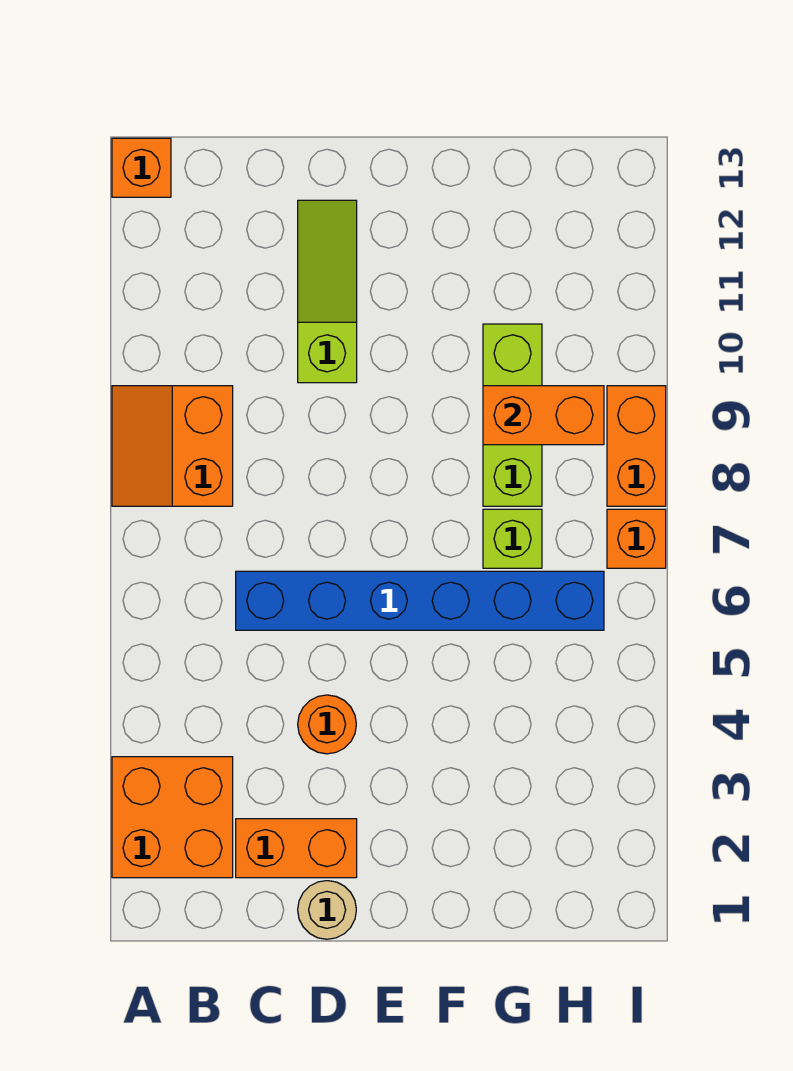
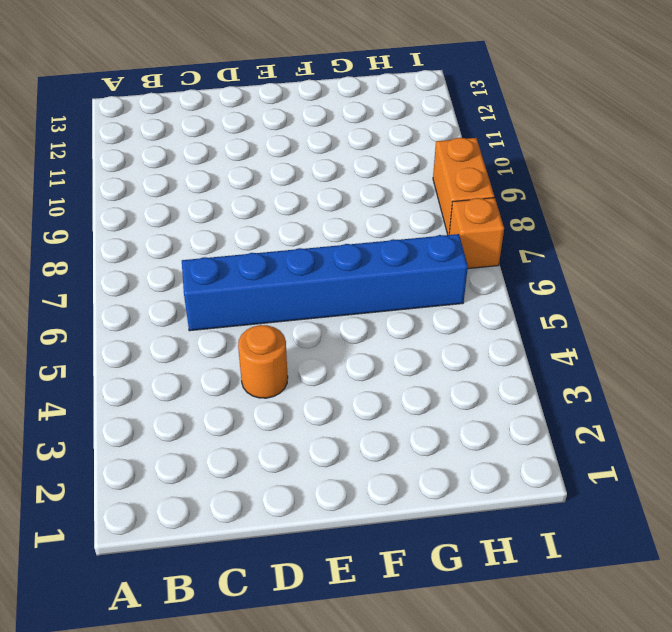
none -> orange 2x2 brick [112,757,233,878]
none -> orange 2x2 slope [112,386,233,506]
none -> orange 1x1 brick [112,138,171,197]

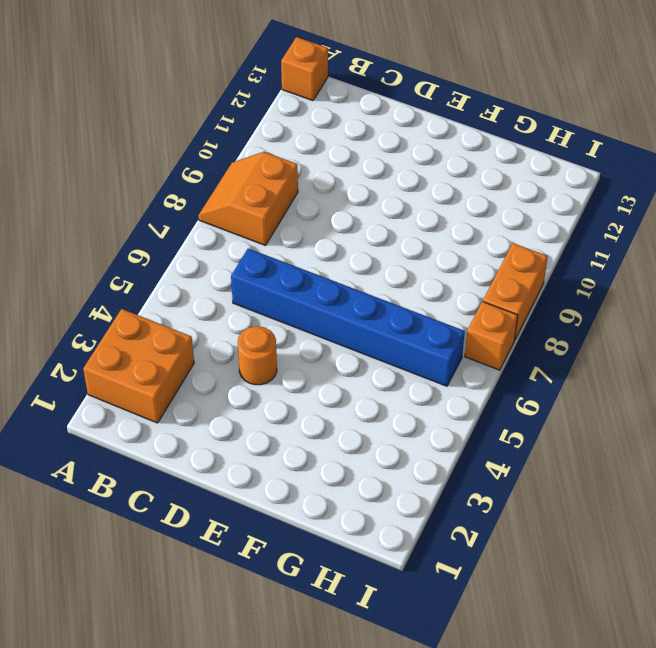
none -> orange 1x2 brick [236,819,357,878]
none -> tan 1x1 round brick [298,881,356,939]
none -> lime 1x3 slope [298,200,357,383]

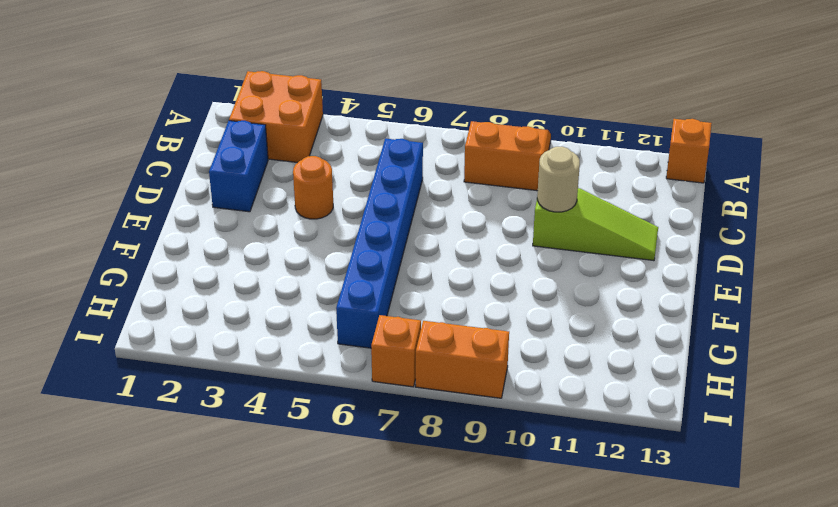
blue 1x2 brick [209,121,268,212] -> orange 1x2 brick [236,819,357,878]
tan 1x1 round brick [537,147,580,212] -> tan 1x1 round brick moved to [298,881,356,939]
none -> lime 1x1 brick [483,509,542,568]
none -> lime 1x3 brick [483,324,542,506]
none -> orange 1x2 brick [483,386,604,445]

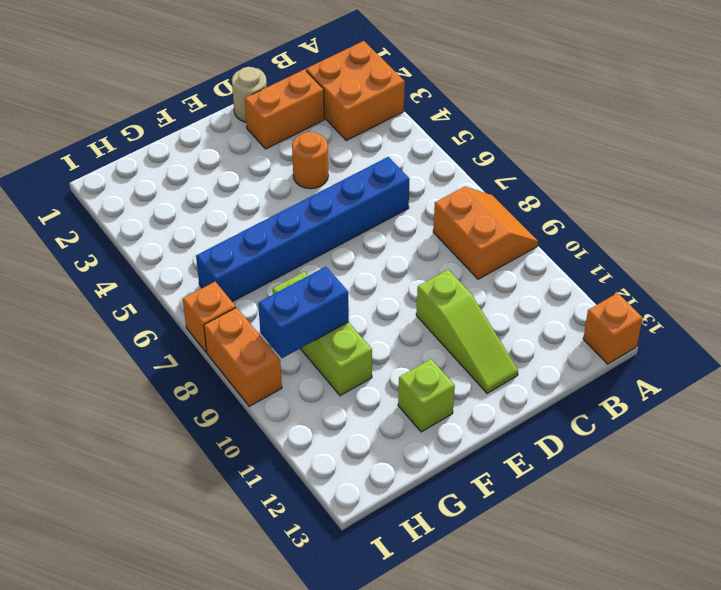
lime 1x1 brick [398,359,455,432] -> lime 1x1 brick moved to [483,509,542,568]
blue 1x2 brick [258,267,349,358] -> orange 1x2 brick [483,386,604,445]

